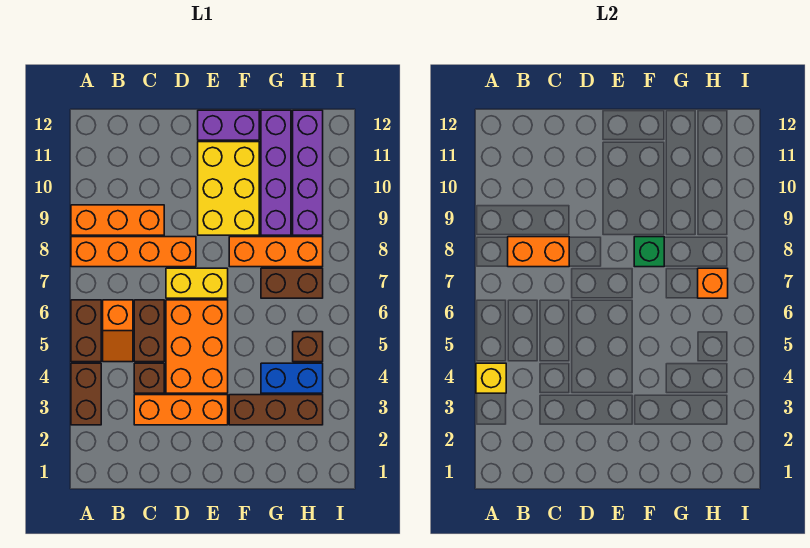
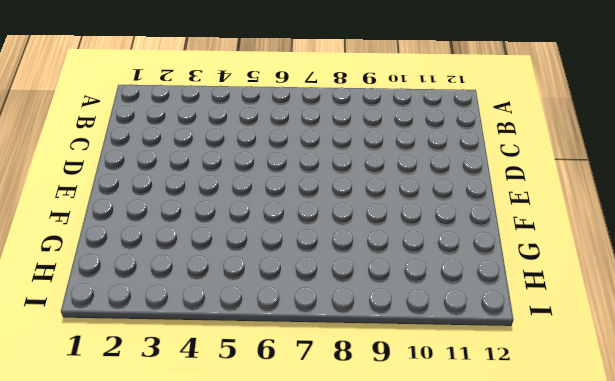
none -> brown 1x2 brick [71,363,101,425]
none -> brown 1x2 brick [71,300,101,362]
none -> orange 1x4 brick [71,237,196,267]

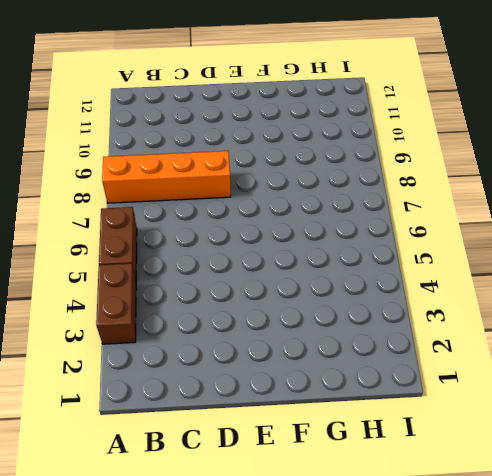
none -> orange 1x3 brick [71,205,164,235]
none -> orange 1x2 slope [103,300,133,362]
none -> orange 1x3 brick [134,395,228,425]

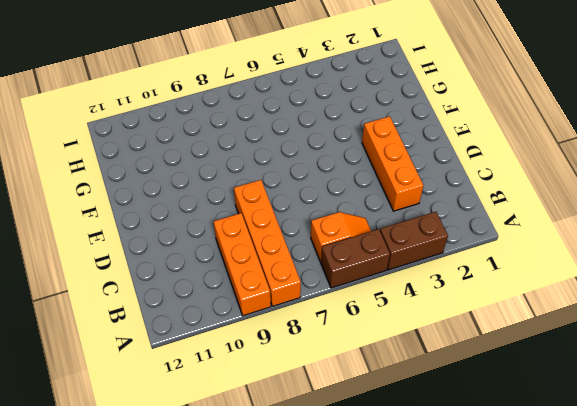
none -> brown 1x1 brick [134,363,164,393]
none -> brown 1x2 brick [134,300,164,362]
none -> orange 2x3 brick [166,300,228,393]

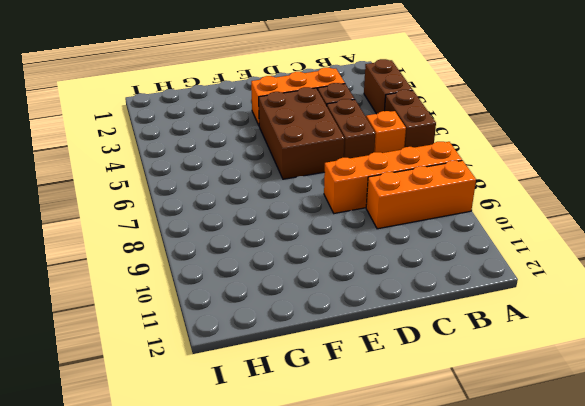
brown 2x3 brick [259,87,344,179] -> orange 2x3 brick [166,300,228,393]
none -> yellow 1x2 brick [166,268,228,298]
none -> yellow 2x3 brick [198,142,259,235]
none -> purple 1x2 brick [198,110,259,140]

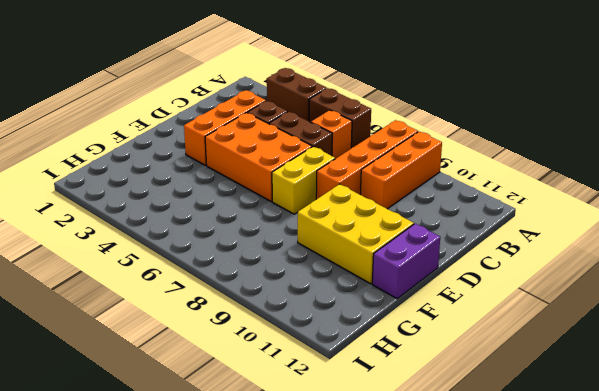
none -> brown 1x3 brick [229,395,323,425]
none -> orange 1x3 brick [229,237,323,267]
none -> blue 1x2 brick [261,363,323,393]

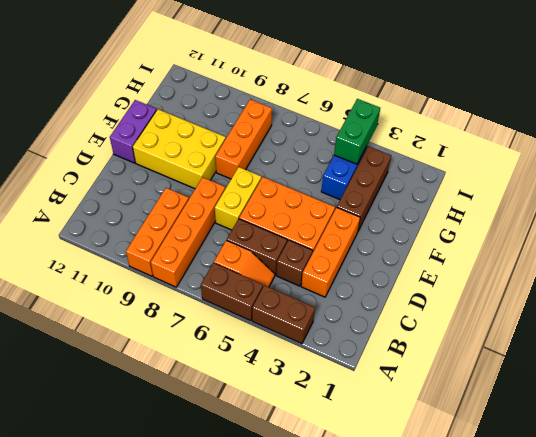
green 1x2 brick [334,99,380,164] -> none
none -> brown 1x2 brick [261,268,323,298]
none -> purple 1x4 brick [261,110,291,235]
none -> brown 1x1 brick [293,332,323,362]

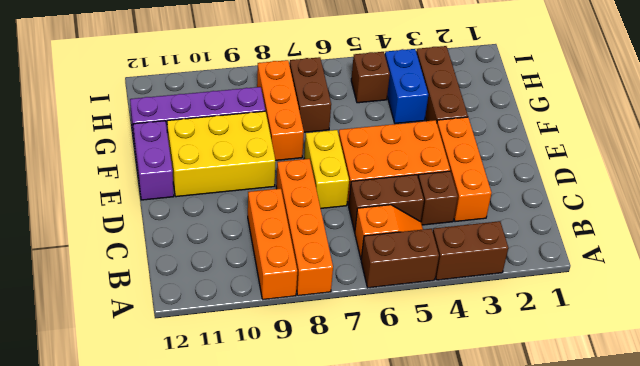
none -> purple 1x4 brick [293,110,323,235]
none -> yellow 1x1 brick [476,363,506,393]
none -> orange 1x2 brick [508,237,569,267]

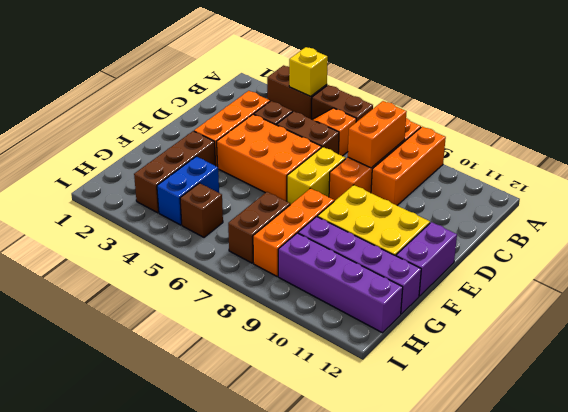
none -> green 1x1 brick [634,237,664,267]
none -> orange 1x1 brick [698,268,728,298]

